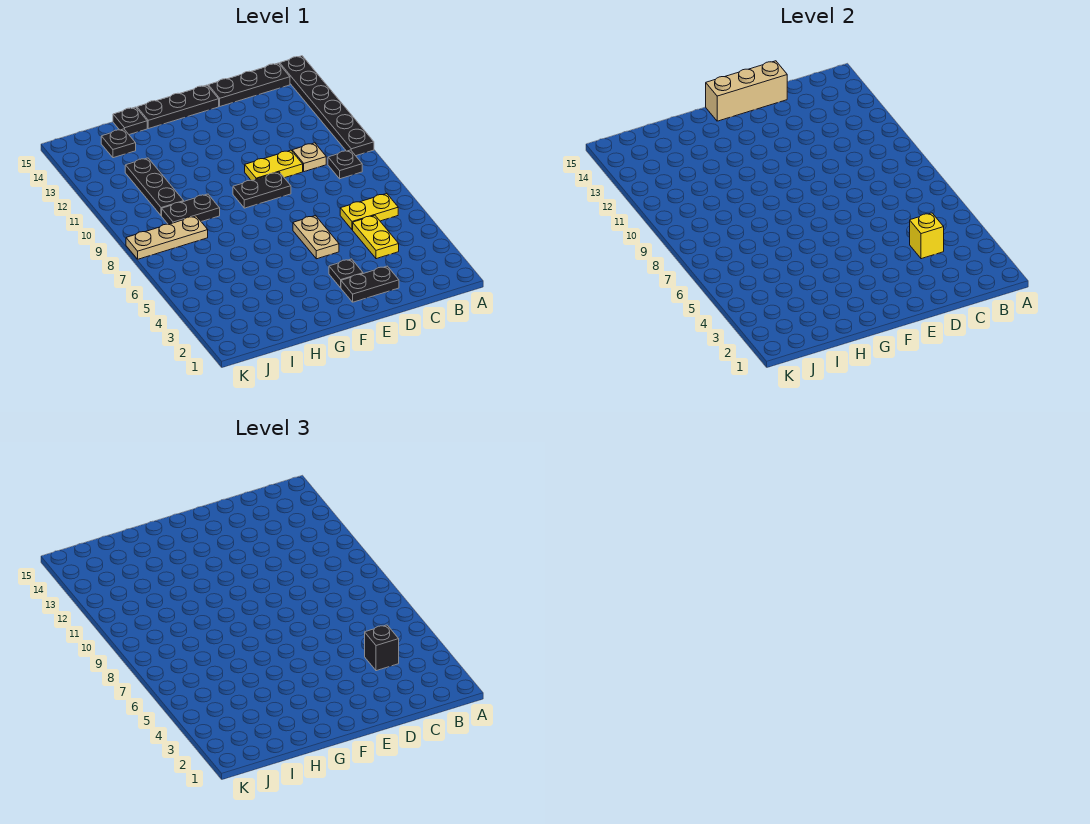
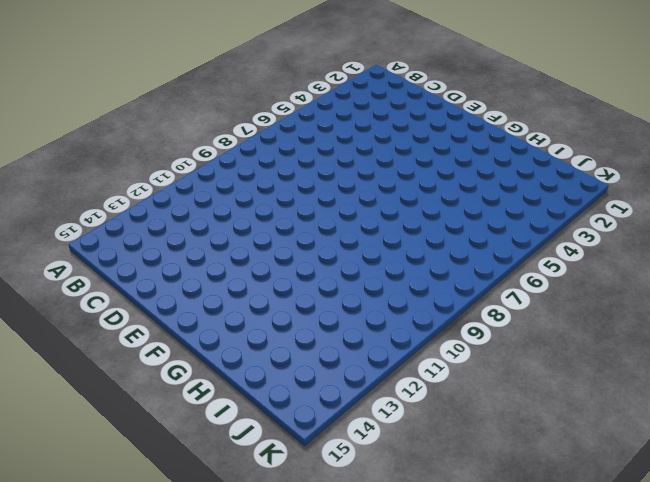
none -> black 1x6 plate [280,56,374,156]
none -> yellow 1x2 plate [340,194,398,230]
none -> black 1x1 plate [328,150,362,179]

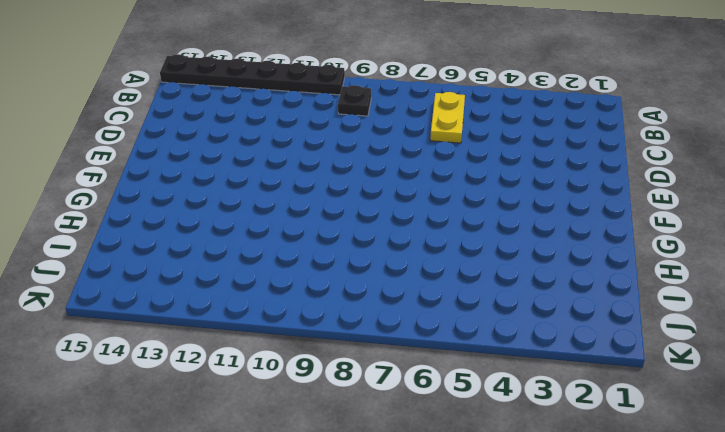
none -> black 1x3 plate [208,63,290,106]
none -> yellow 1x2 plate [353,215,399,259]
none -> tan 1x1 plate [292,143,326,172]

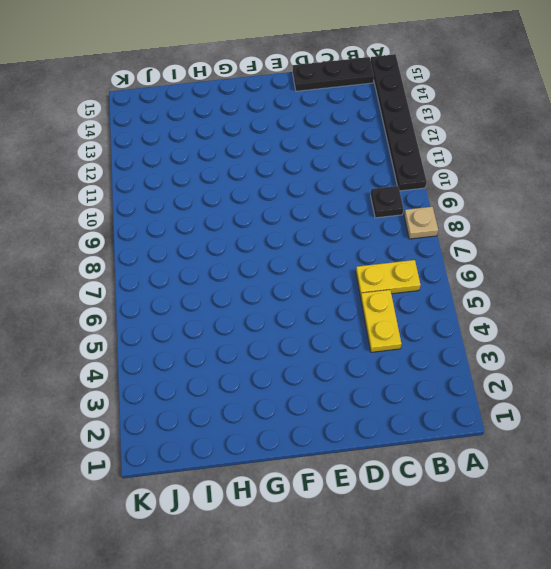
tan 1x1 plate [404,207,438,239] -> tan 1x1 plate moved to [292,143,326,172]
none -> black 1x2 plate [341,266,399,302]
none -> yellow 1x2 plate [245,150,303,181]
none -> black 1x1 plate [329,259,363,288]

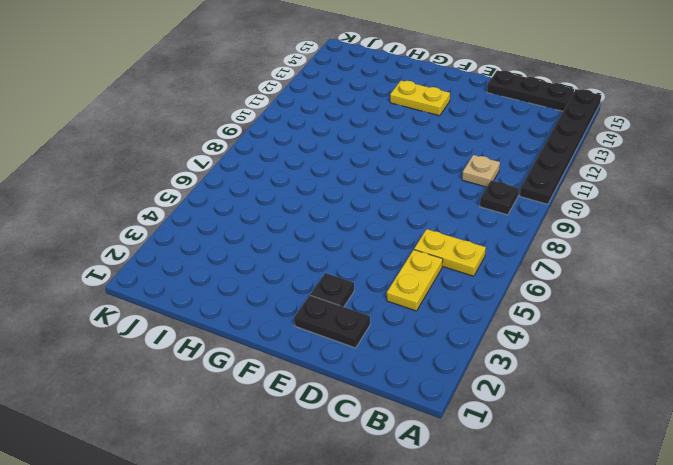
yellow 1x2 plate [390,81,450,116] -> yellow 1x2 plate moved to [245,150,303,181]
none -> tan 1x2 plate [293,215,339,259]
none -> black 1x2 plate [233,172,291,208]
none -> black 1x3 plate [137,85,219,129]

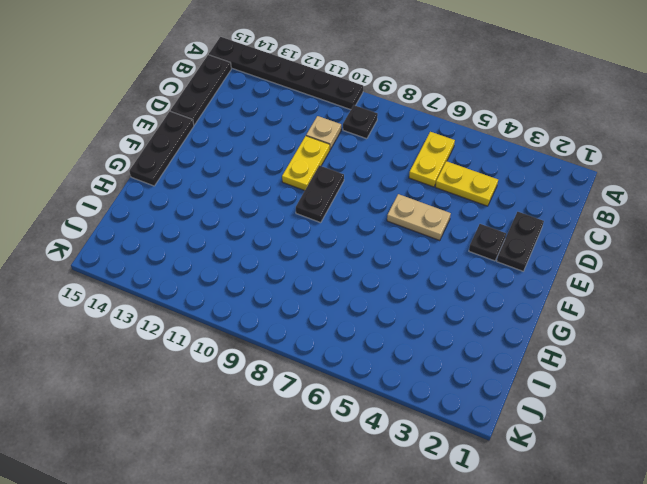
none -> black 1x2 plate [162,194,220,224]
none -> black 1x1 plate [113,107,147,135]
none -> tan 1x3 plate [126,216,208,259]

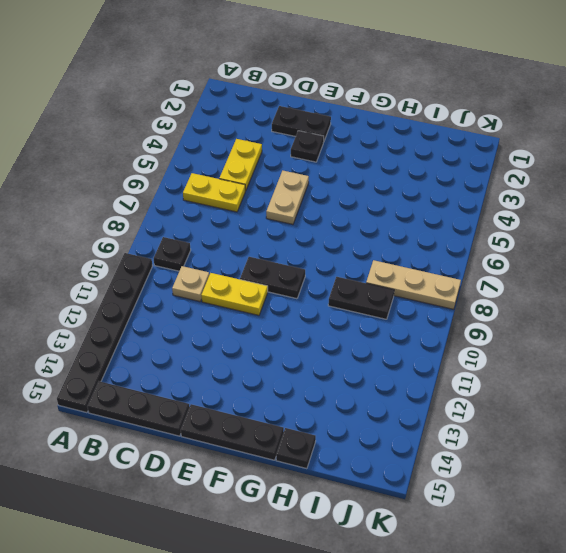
none -> black 1x3 plate [125,158,184,216]
none -> black 1x1 plate [101,129,136,158]
none -> yellow 1x1 brick [910,213,944,259]

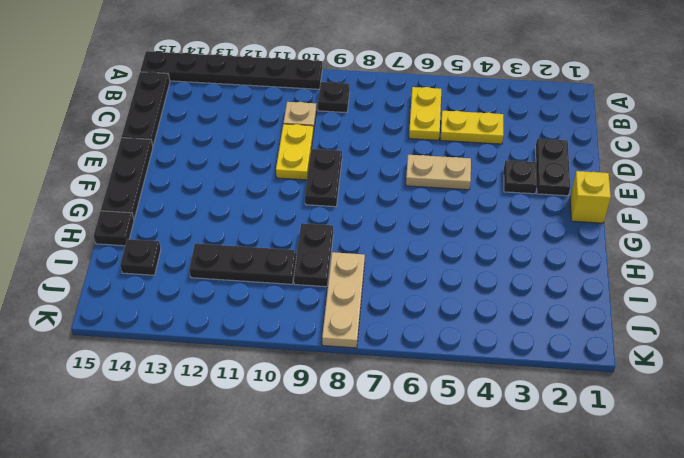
yellow 1x1 brick [570,171,611,223] -> yellow 1x1 brick moved to [910,213,944,259]
none -> tan 1x3 brick [706,61,787,121]
none -> black 1x1 brick [365,625,399,671]

